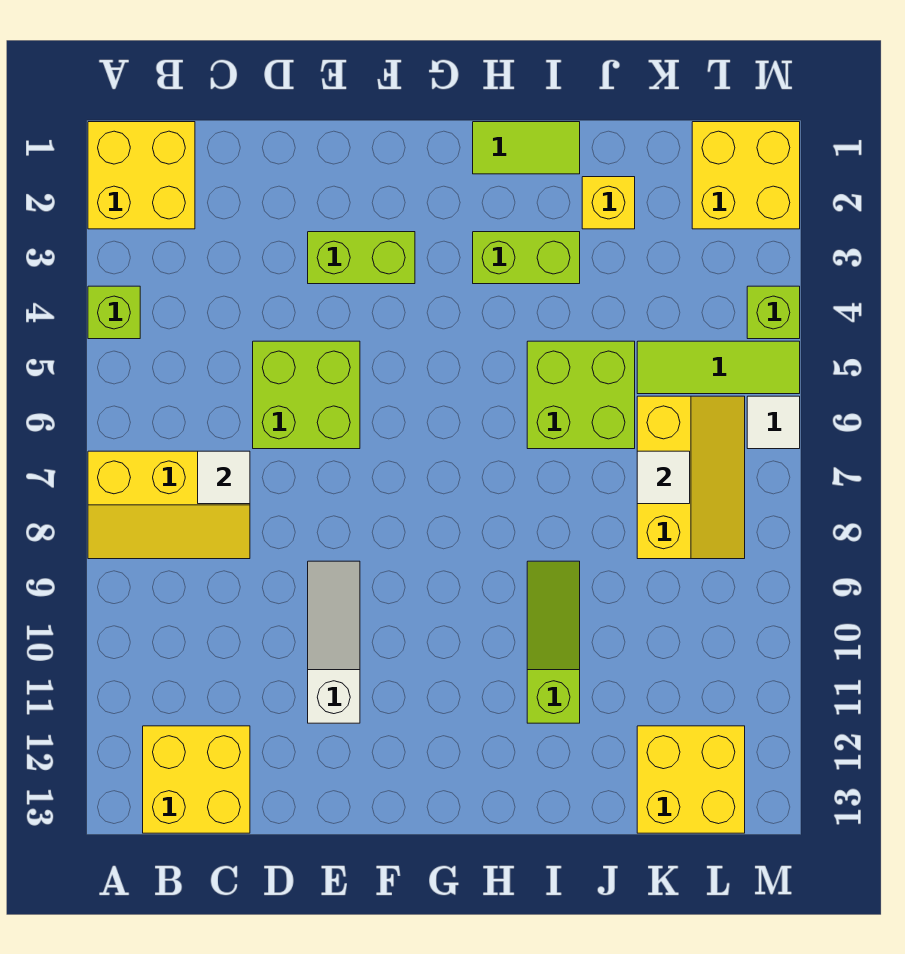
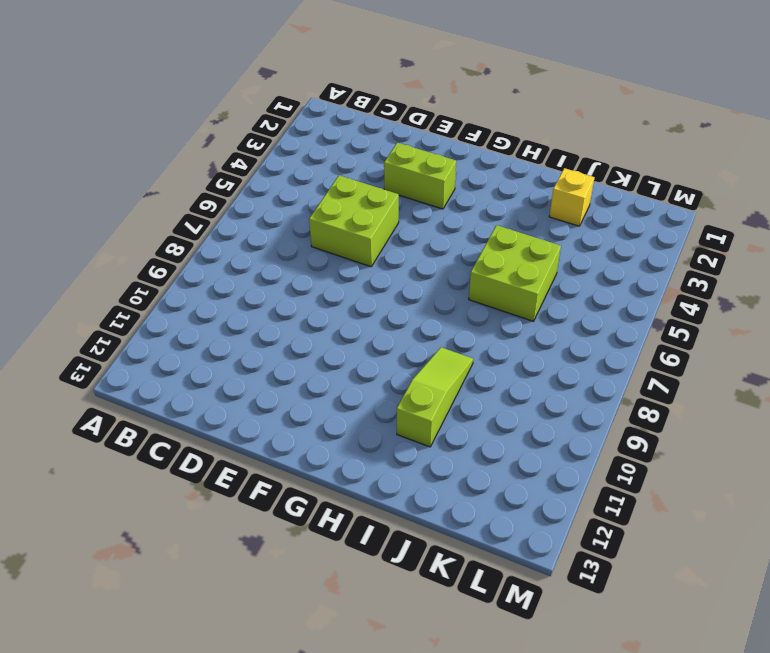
none -> yellow 2x2 brick [88,122,195,229]
none -> lime 1x1 brick [88,286,140,339]
none -> yellow 2x3 slope [88,451,250,559]

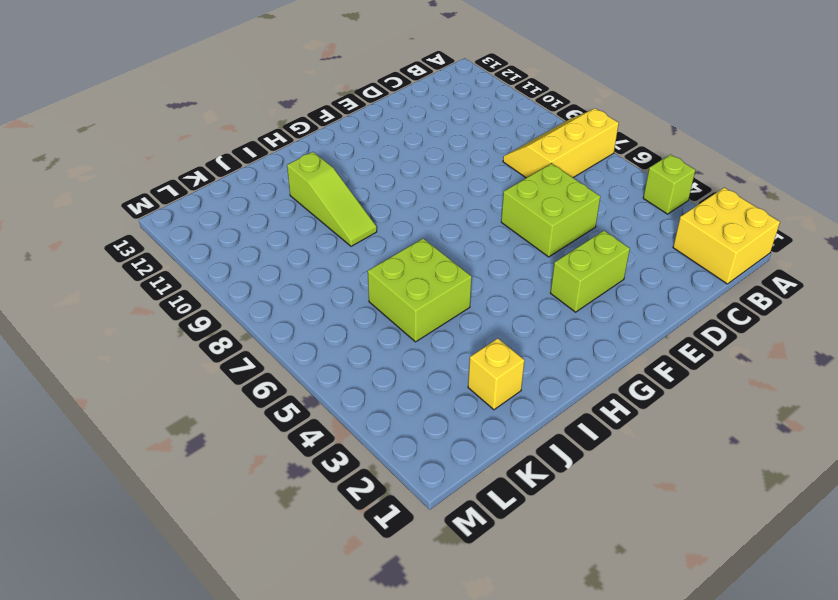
none -> yellow 2x2 brick [143,726,250,833]
none -> white 1x3 slope [308,561,360,723]
none -> lime 1x2 tile [473,122,580,174]

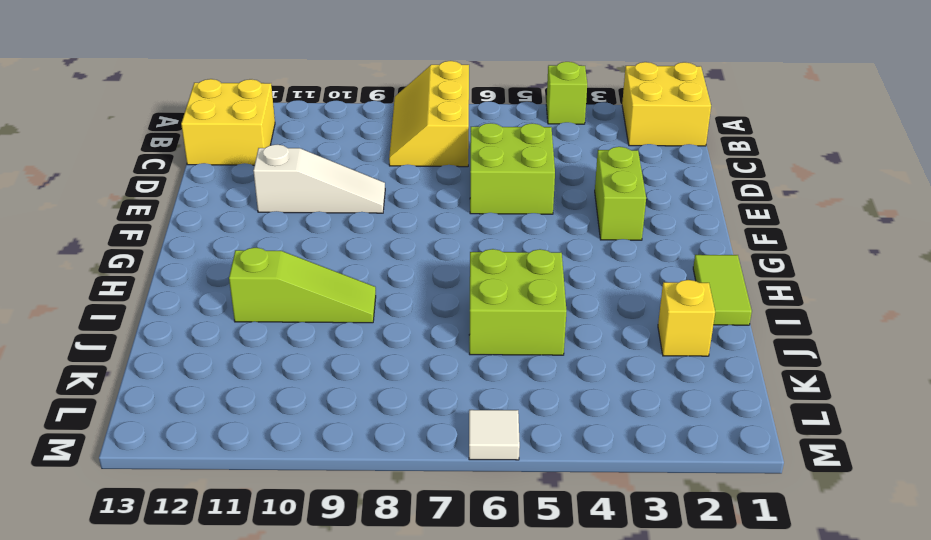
none -> lime 1x2 brick [473,232,580,284]
none -> lime 1x3 tile [637,341,800,394]
none -> yellow 2x3 slope [637,396,745,559]

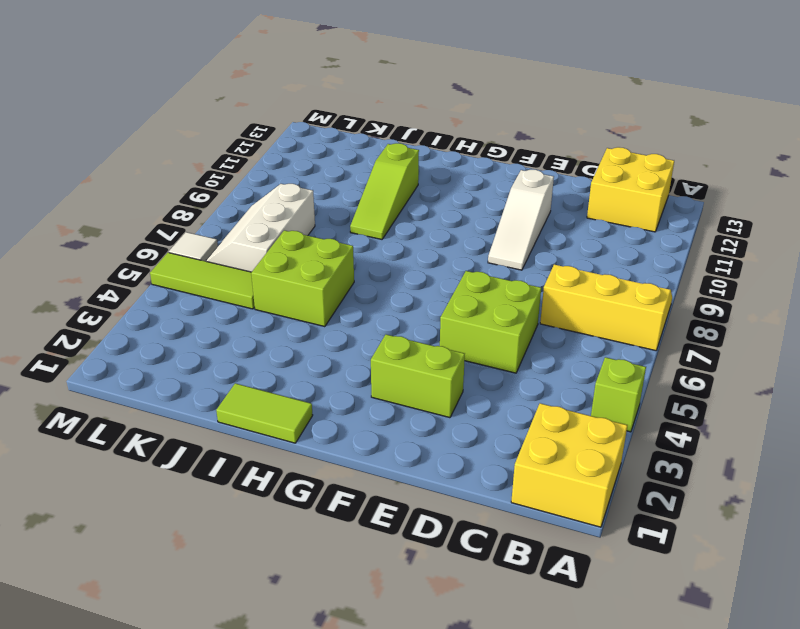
white 2x3 slope [206,184,315,272] -> yellow 2x3 slope [637,396,745,559]
none -> lime 1x2 brick [473,232,580,284]
none -> yellow 1x1 brick [582,177,635,229]
none -> yellow 2x2 brick [637,726,745,833]

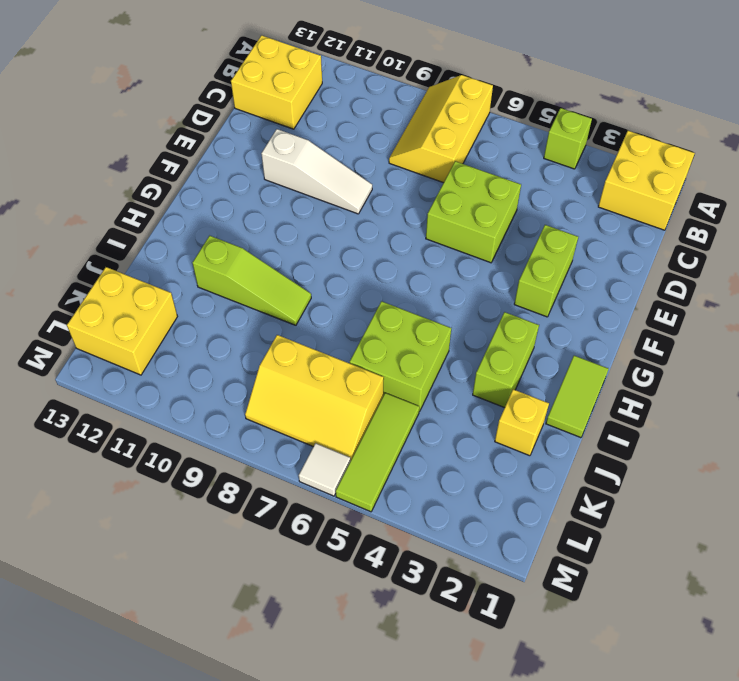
none -> yellow 2x2 brick [692,122,800,229]
none -> lime 1x1 brick [747,286,800,339]
none -> white 1x1 tile [198,451,250,504]

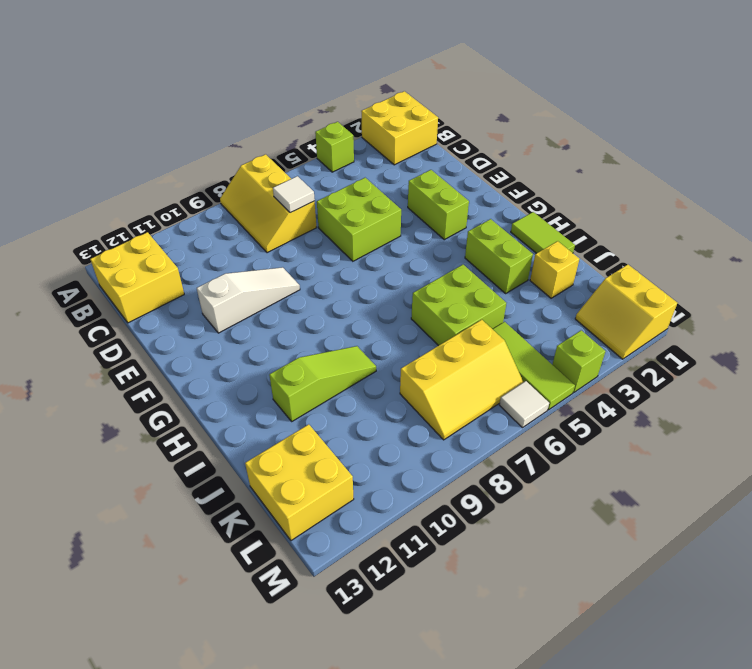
yellow 2x2 slope [575,265,677,359] -> yellow 2x2 brick [692,122,800,229]
none -> white 1x1 tile [637,451,690,504]

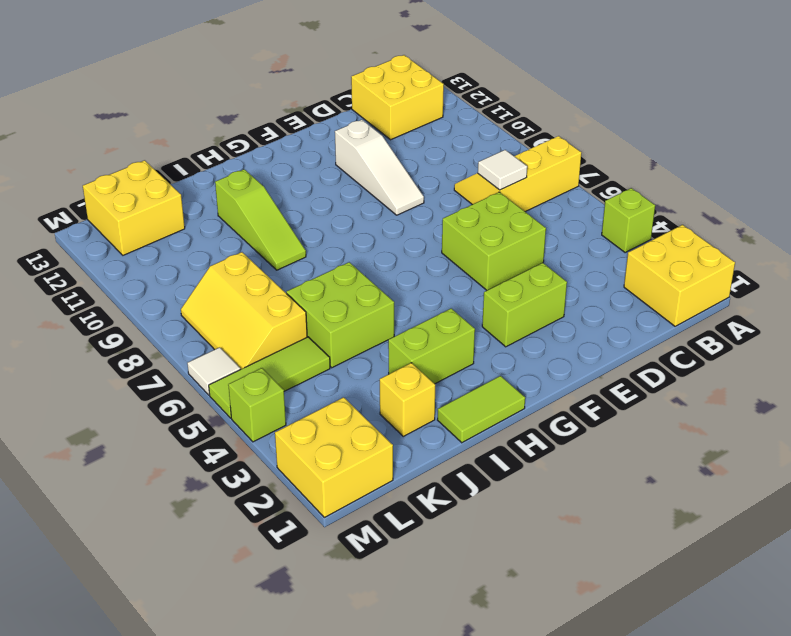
none -> white 1x1 tile [637,451,690,504]

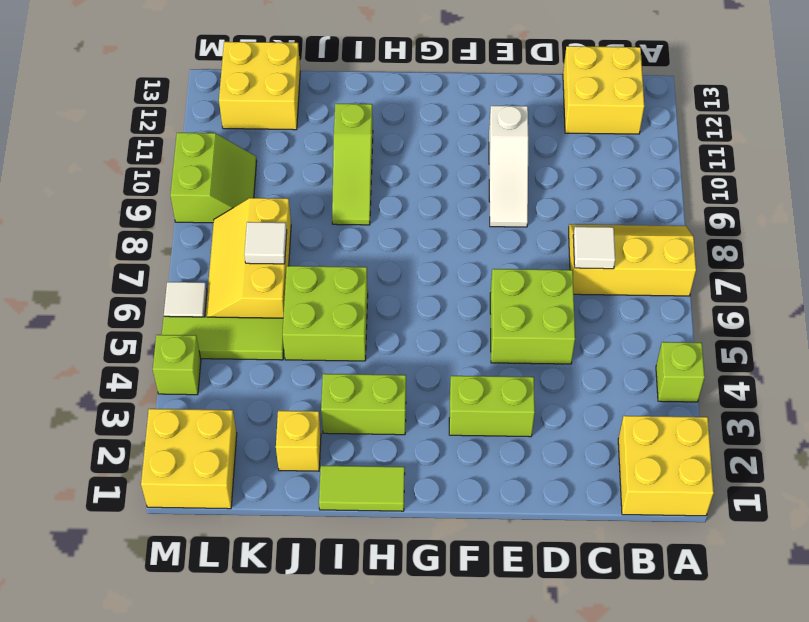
lime 2x2 slope [170,133,257,223] -> none

